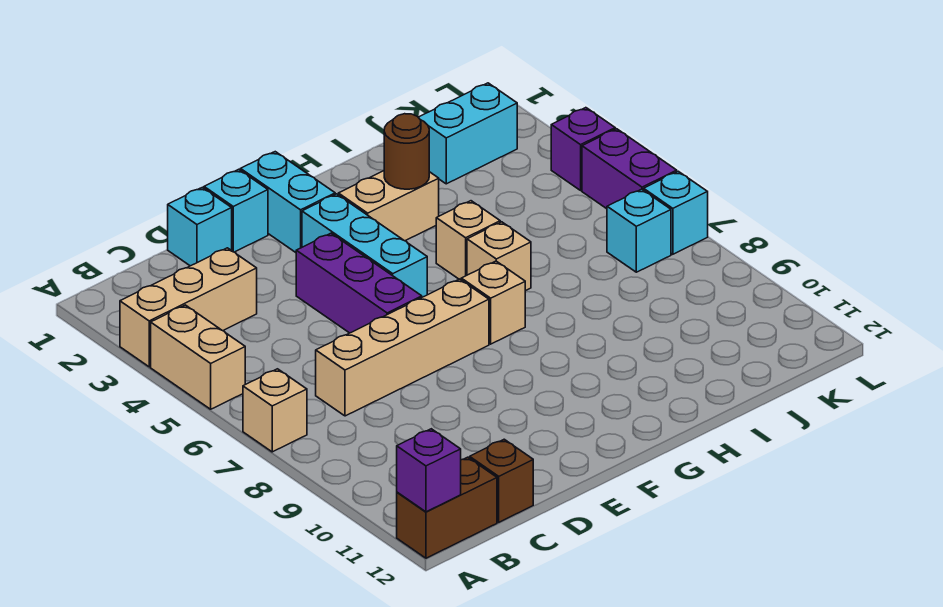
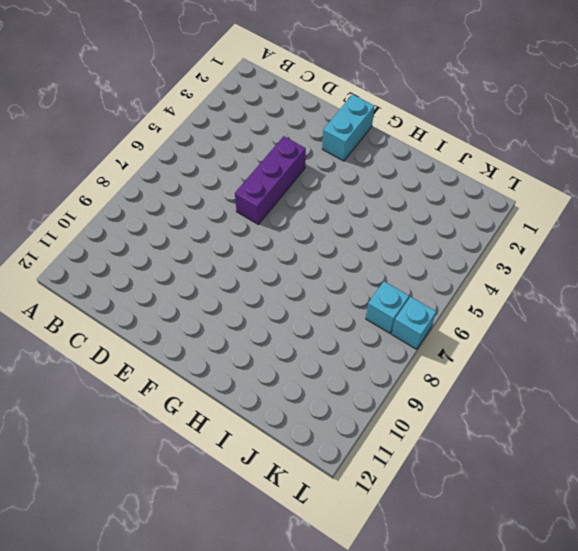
none -> tan 1x3 brick [120,248,257,367]
none -> tan 1x2 brick [151,305,245,409]
none -> tan 1x1 brick [243,369,307,452]

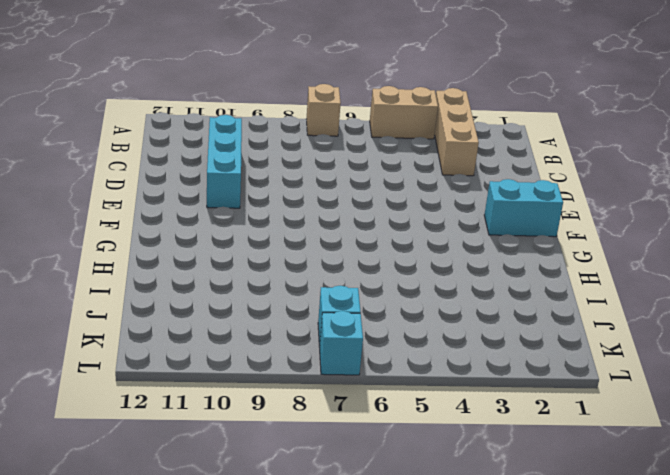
cyan 1x3 brick [207,115,242,208] -> cyan 1x3 brick turned to [302,194,427,297]
none -> brown 1x2 brick [397,457,497,558]
none -> tan 1x4 brick [316,279,489,416]
none -> brown 1x1 brick [470,439,533,522]

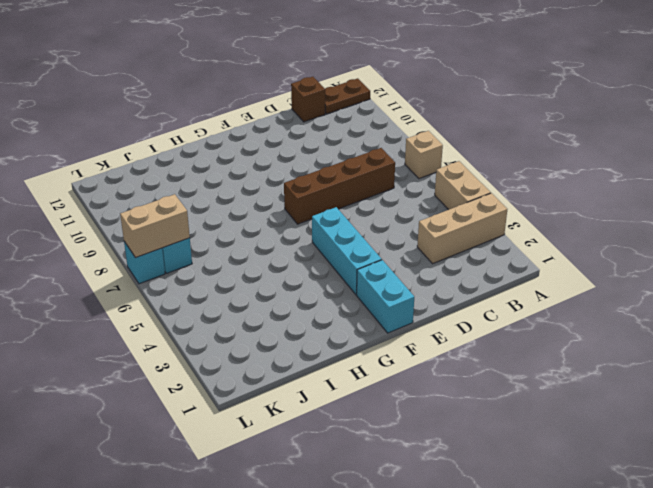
brown 1x2 plate [325,78,370,114] -> brown 1x2 brick [397,457,497,558]
brown 1x4 brick [284,148,395,224] -> tan 1x4 brick [316,279,489,416]
tan 1x2 brick [120,194,190,258] -> tan 1x2 brick moved to [338,171,439,241]
none -> cyan 1x1 brick [168,187,232,266]
none -> cyan 1x1 brick [204,169,268,252]
none -> purple 1x3 brick [296,233,422,333]

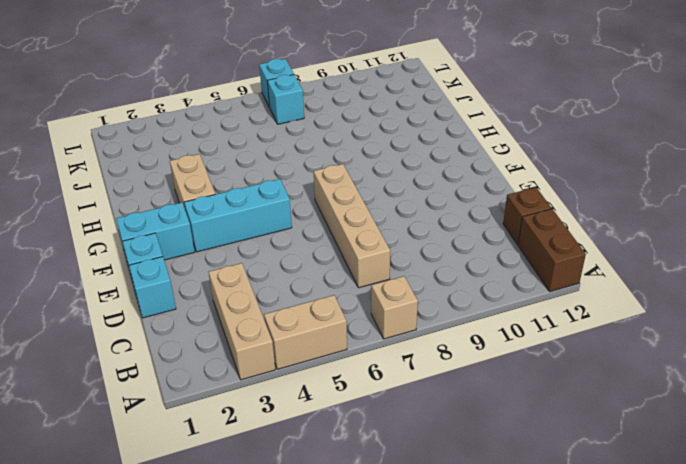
none -> purple 1x3 brick [296,233,422,333]
none -> tan 1x1 brick [461,261,525,344]
none -> tan 1x1 brick [436,201,500,280]

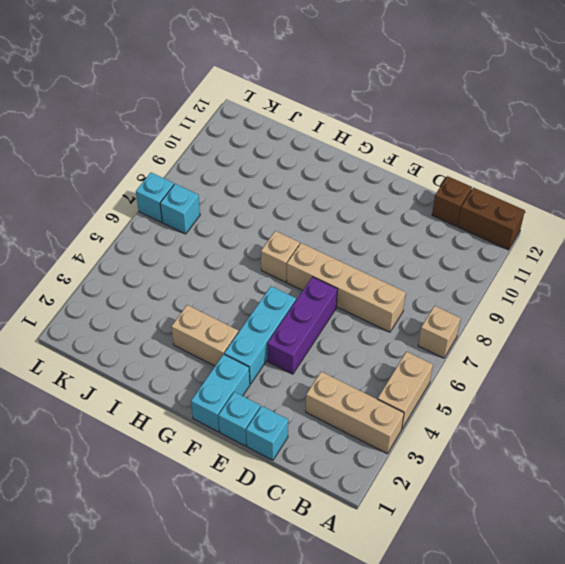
none -> tan 1x1 brick [436,201,500,280]
none -> tan 1x1 brick [467,222,531,291]
none -> cyan 1x2 brick [418,83,517,184]

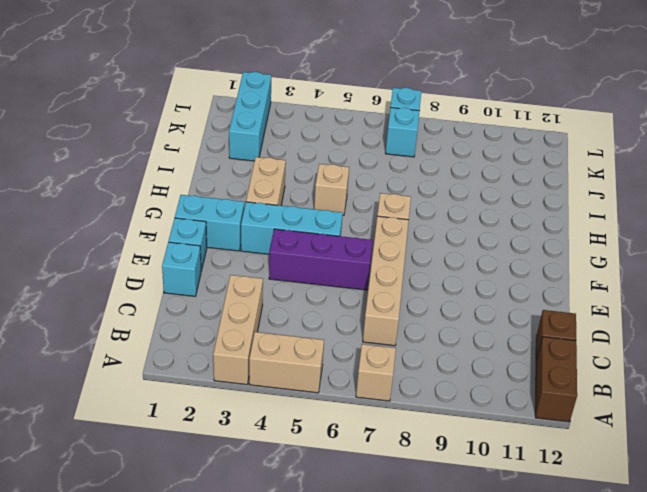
cyan 1x3 brick [229,72,271,161] -> cyan 1x2 brick [418,83,517,184]
none -> tan 1x1 brick [467,222,531,291]
none -> purple 1x1 brick [551,108,615,190]
none -> purple 1x2 brick [582,129,677,209]

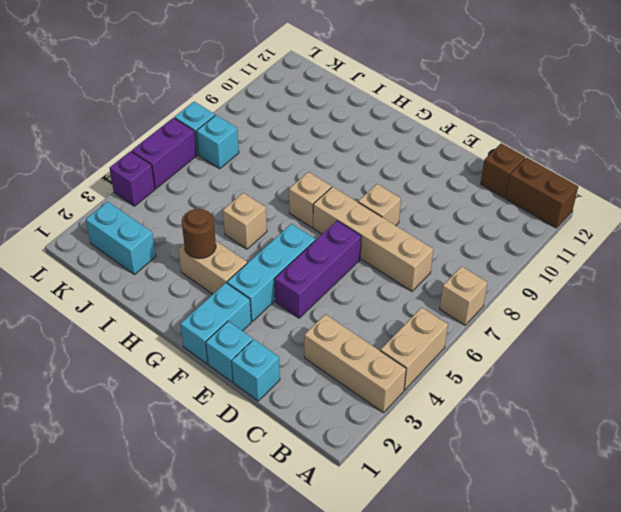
tan 1x1 brick [358,184,401,225] -> tan 1x1 brick moved to [467,222,531,291]
none -> purple 1x1 brick [397,429,461,512]

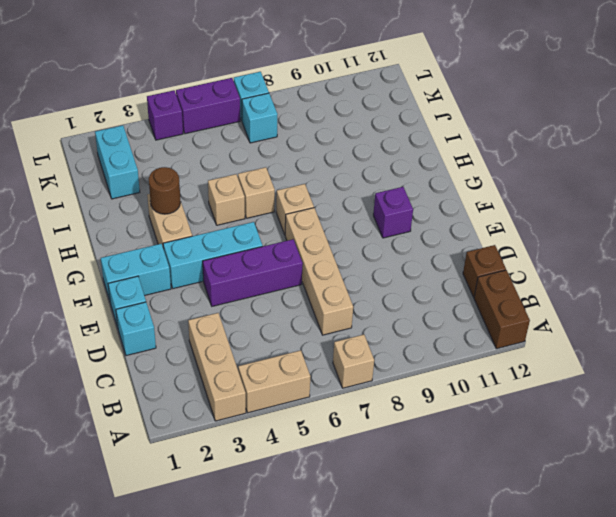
purple 1x1 brick [373,187,413,238] -> purple 1x1 brick moved to [397,429,461,512]

